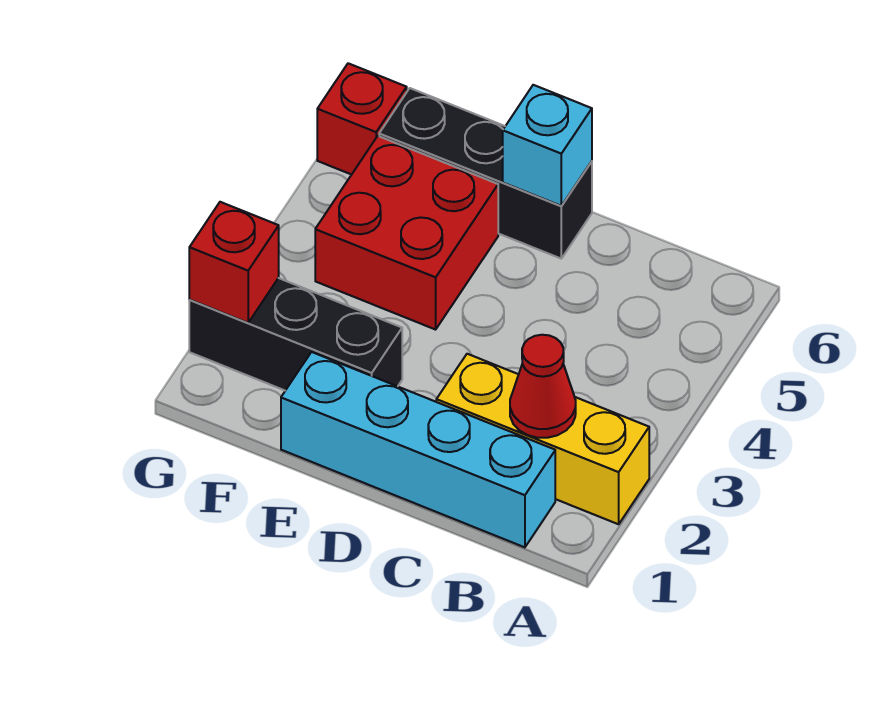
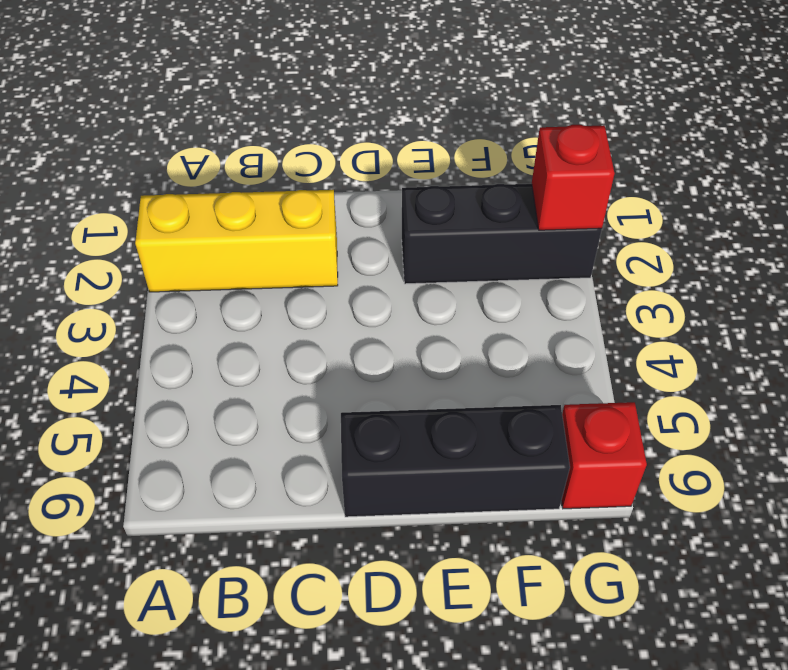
none -> cyan 1x4 brick [281,352,555,547]
none -> red 2x2 brick [315,136,498,330]

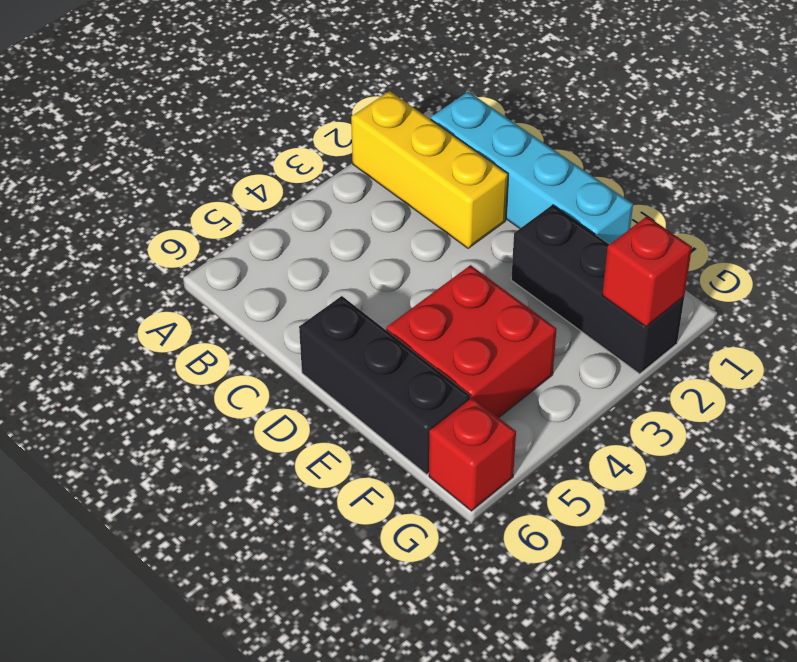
none -> red 1x1 cone [510,335,576,438]
none -> cyan 1x1 brick [503,85,592,206]

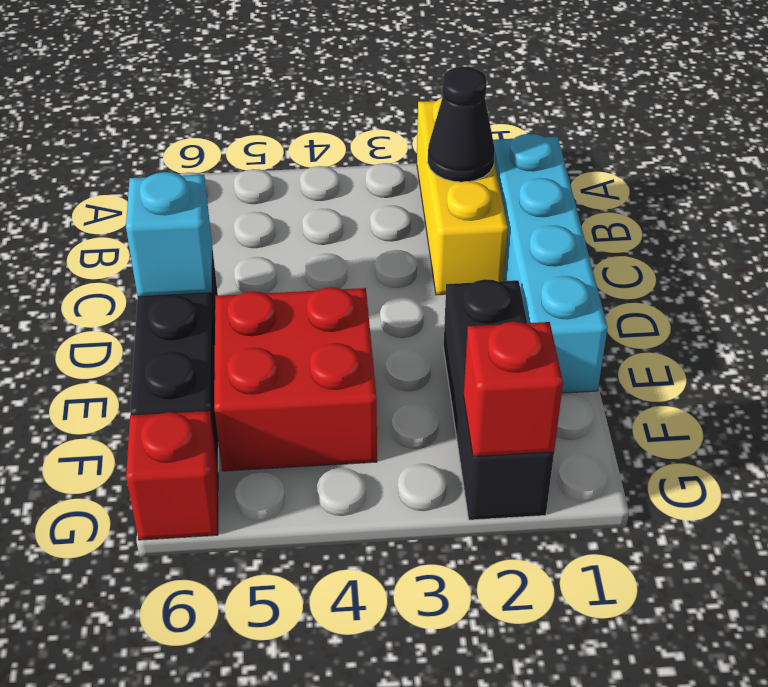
black 1x1 cone [428,67,495,182] -> red 1x1 cone [510,335,576,438]

